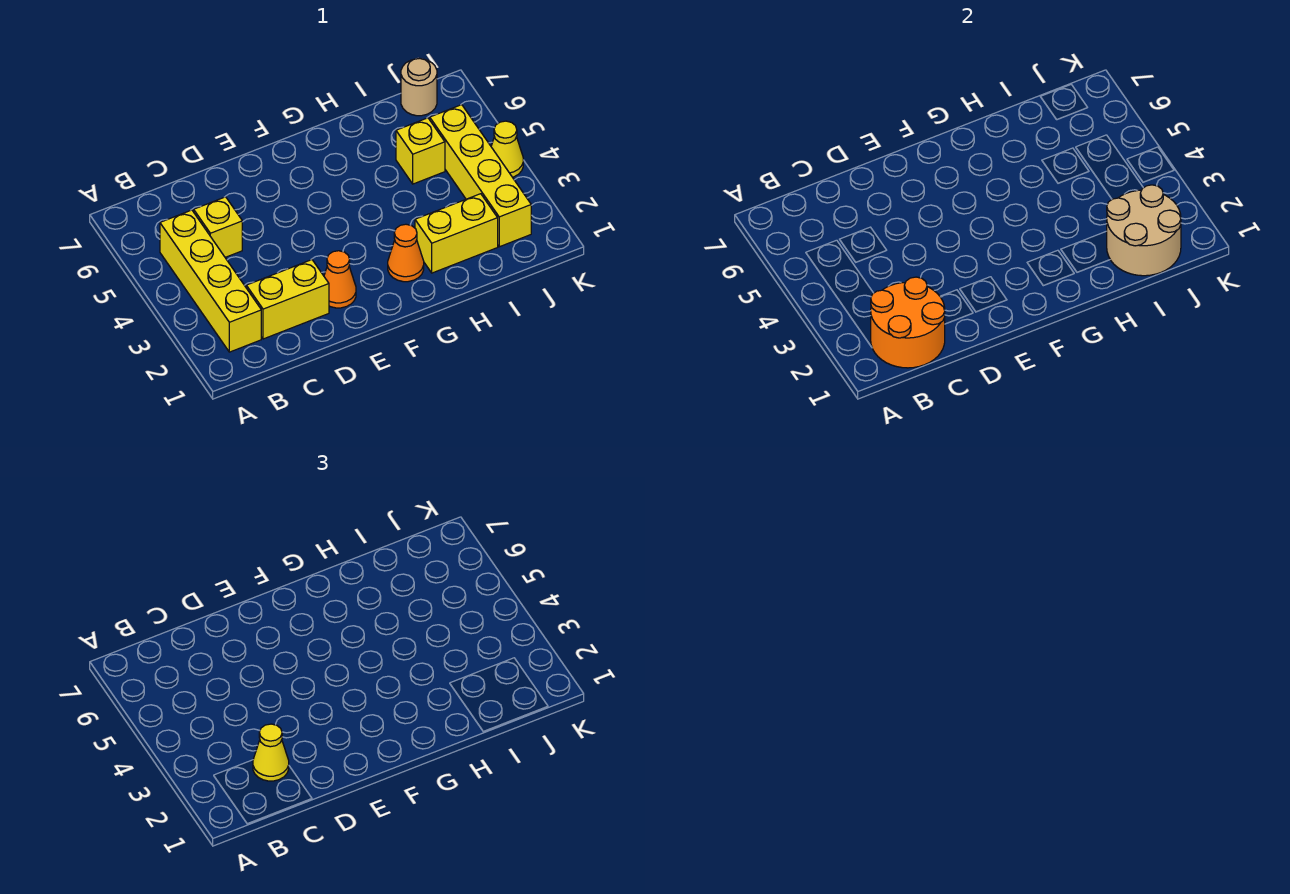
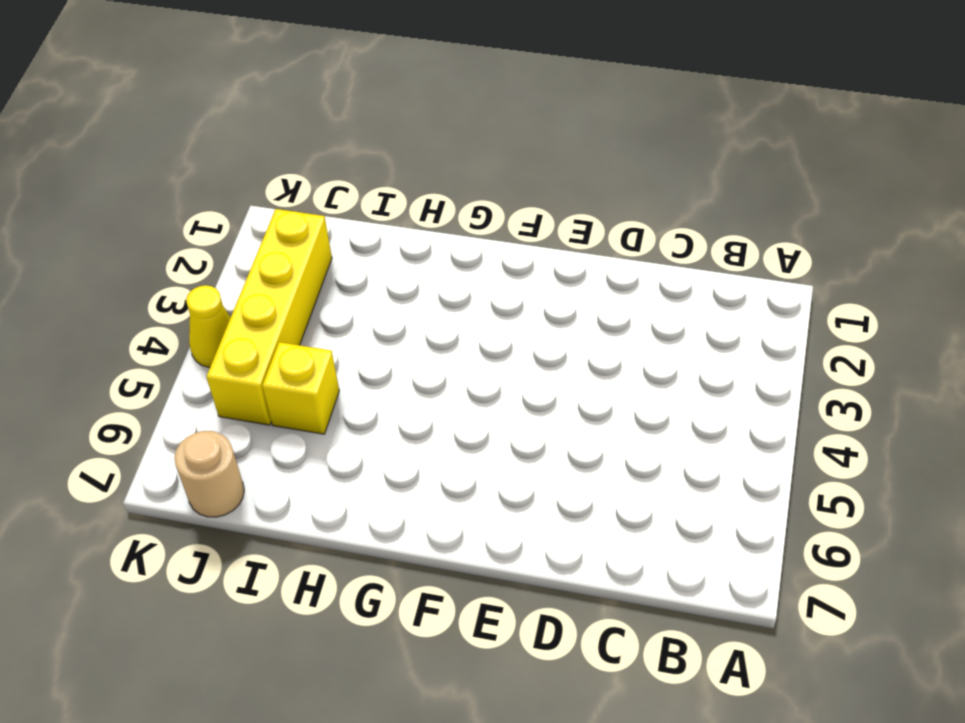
none -> yellow 1x4 brick [160,210,261,352]
none -> yellow 1x2 brick [246,260,329,339]
none -> yellow 1x1 brick [194,197,242,257]

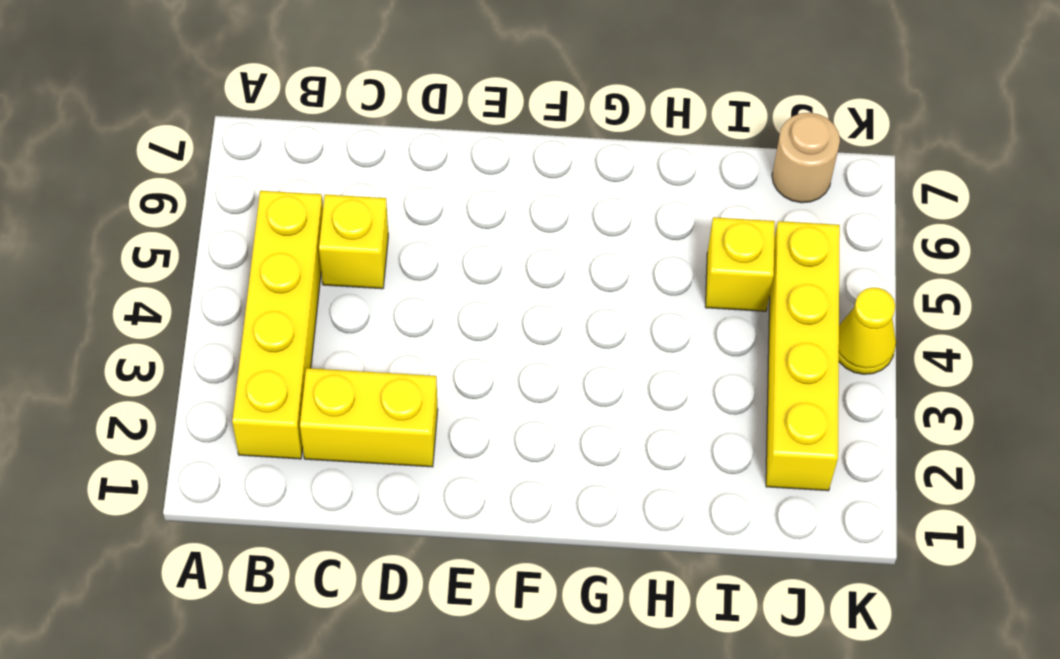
none -> orange 1x1 cone [324,251,356,308]
none -> orange 1x1 cone [388,224,424,282]
none -> yellow 1x2 brick [415,194,498,273]

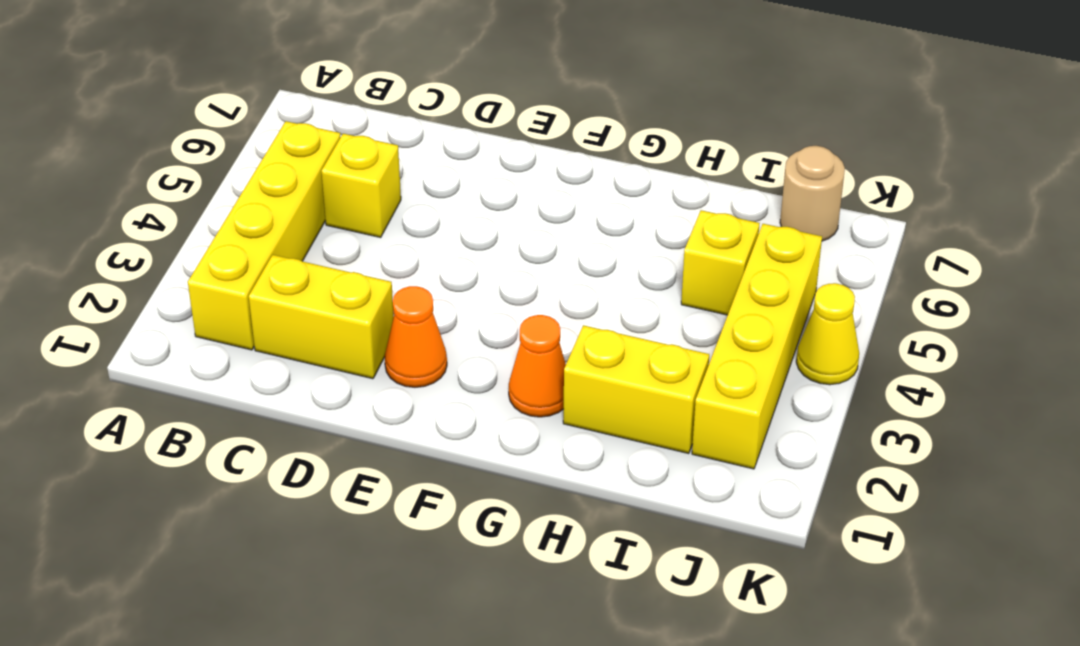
none -> orange 2x2 round brick [871,277,945,368]
none -> tan 2x2 round brick [1107,185,1181,276]
none -> yellow 1x1 cone [253,724,289,781]

